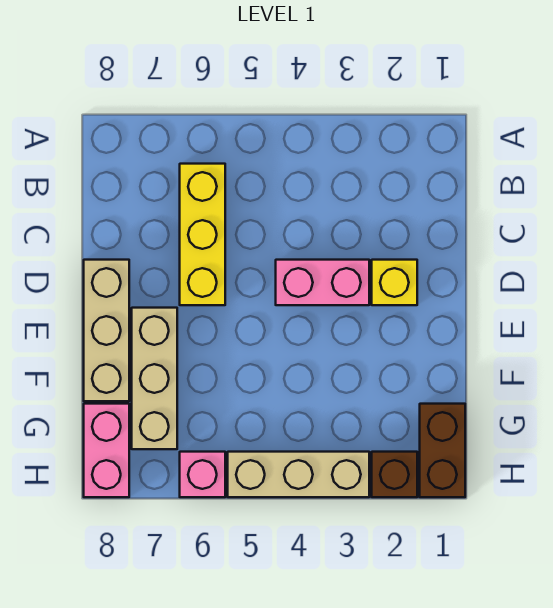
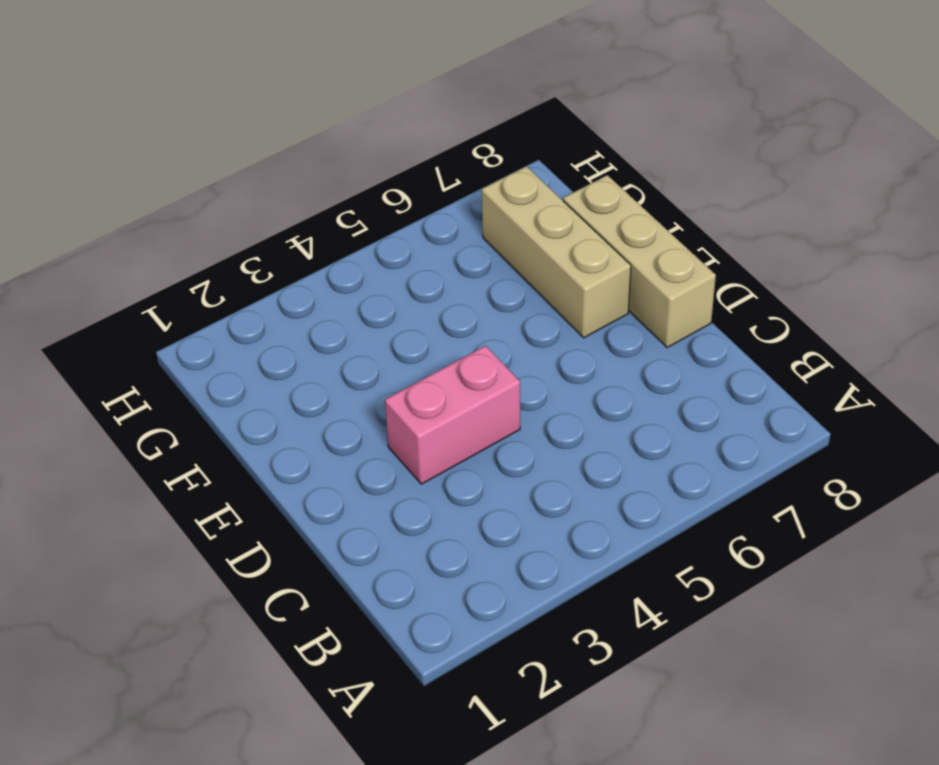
none -> yellow 1x3 brick [180,164,225,305]
none -> yellow 1x1 brick [372,260,417,305]

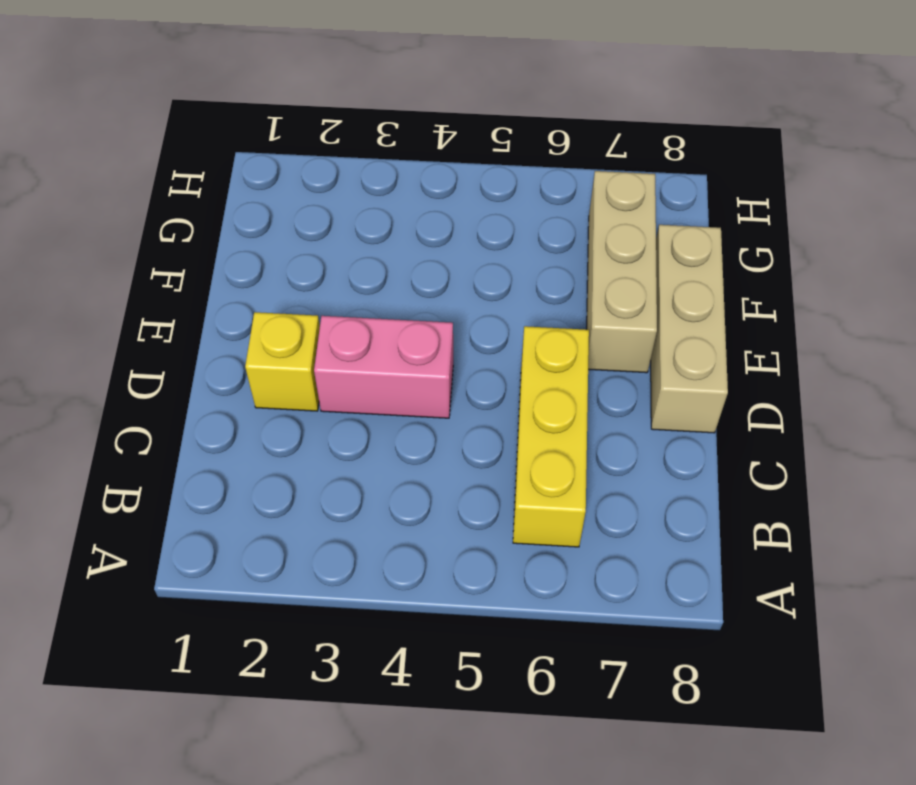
none -> brown 1x2 brick [420,404,465,497]
none -> pink 1x2 brick [84,404,129,497]

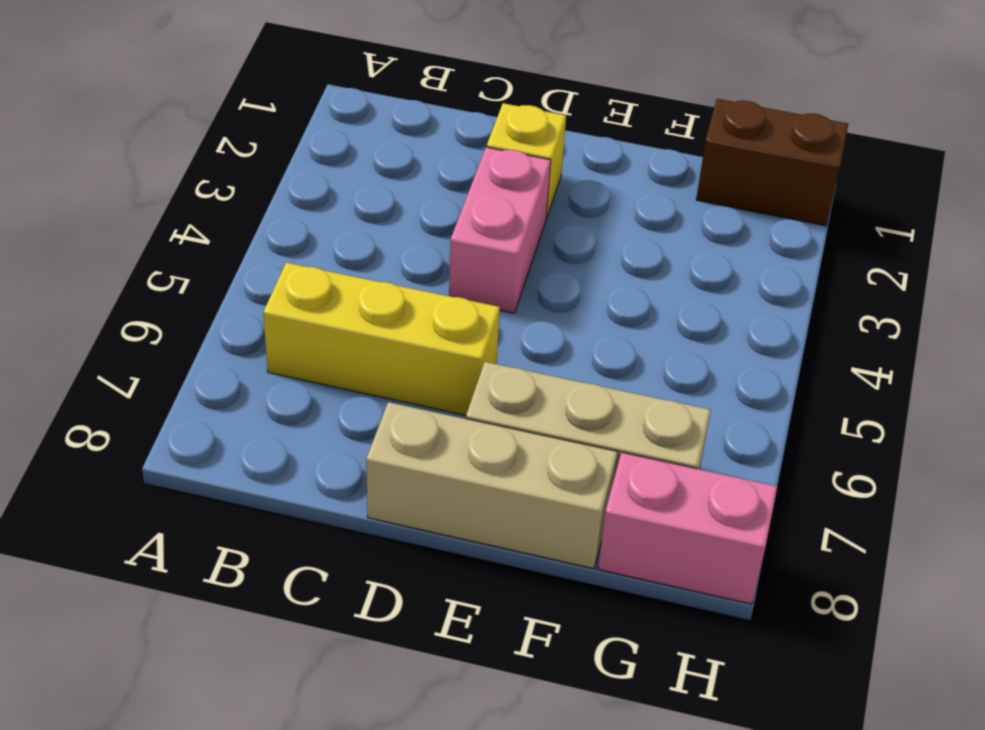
none -> brown 1x1 brick [372,452,417,497]
none -> tan 1x3 brick [228,452,369,497]

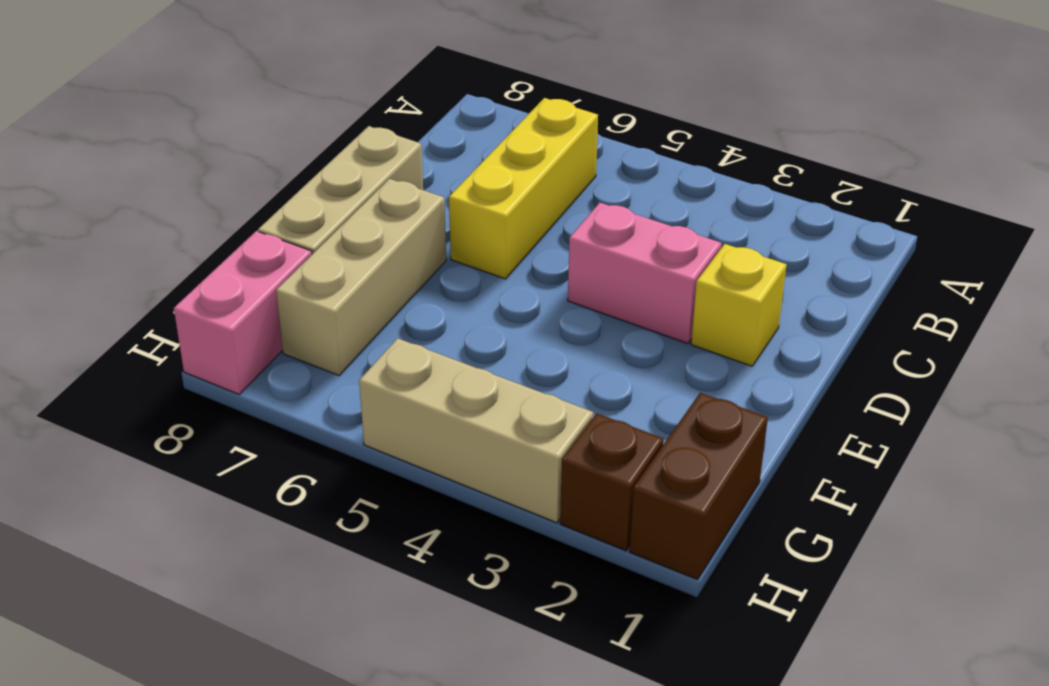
none -> pink 1x1 brick [180,452,225,497]

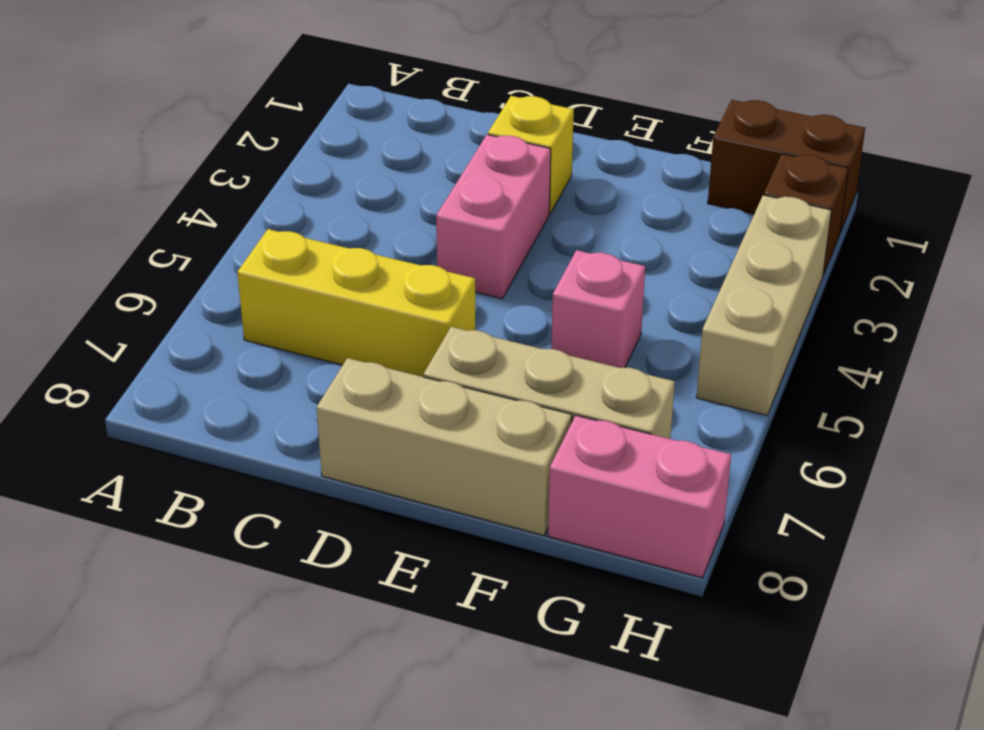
pink 1x1 brick [551,250,645,368] -> pink 1x1 brick moved to [180,452,225,497]

